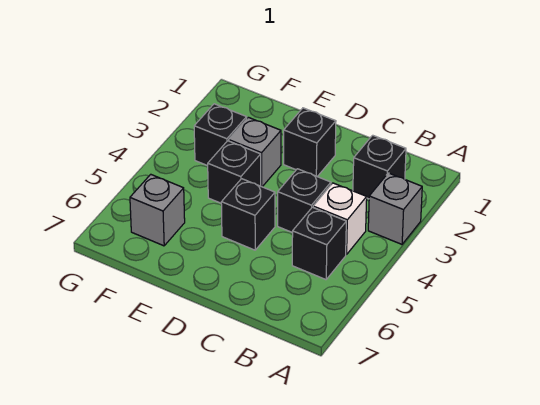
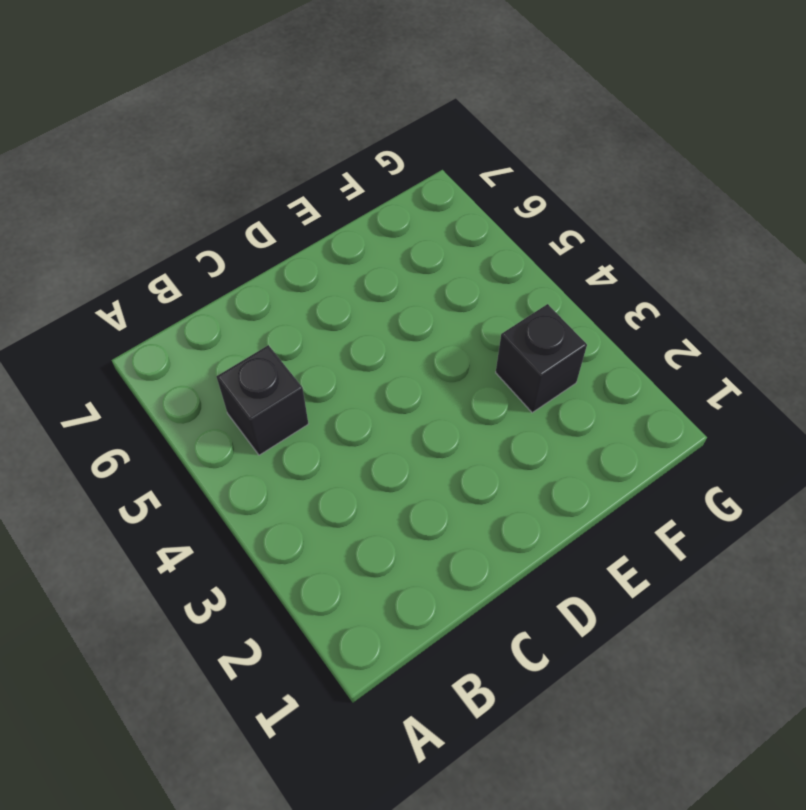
none -> grey 1x1 brick [368,173,422,244]
none -> black 1x1 brick [353,135,406,199]

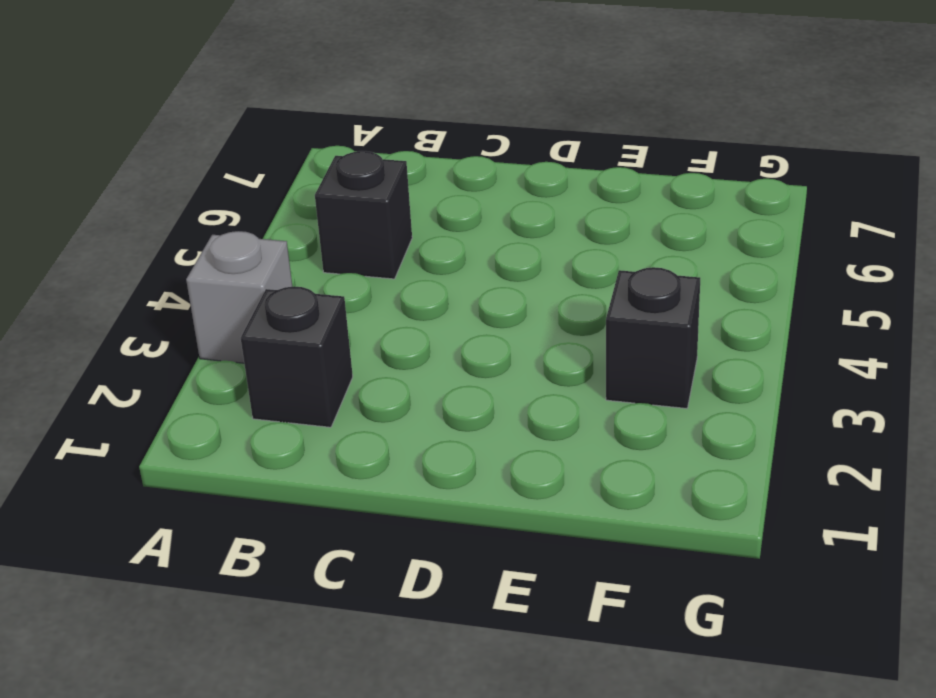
none -> white 1x1 brick [313,183,367,255]
none -> black 1x1 brick [278,169,331,233]

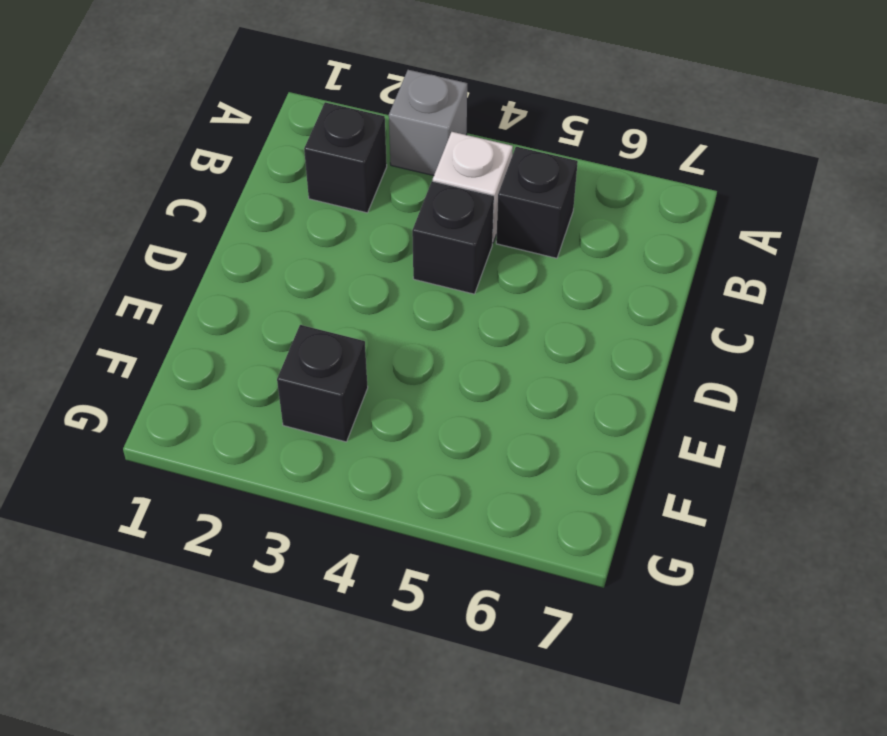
none -> black 1x1 brick [284,108,336,177]
none -> black 1x1 brick [221,179,275,250]

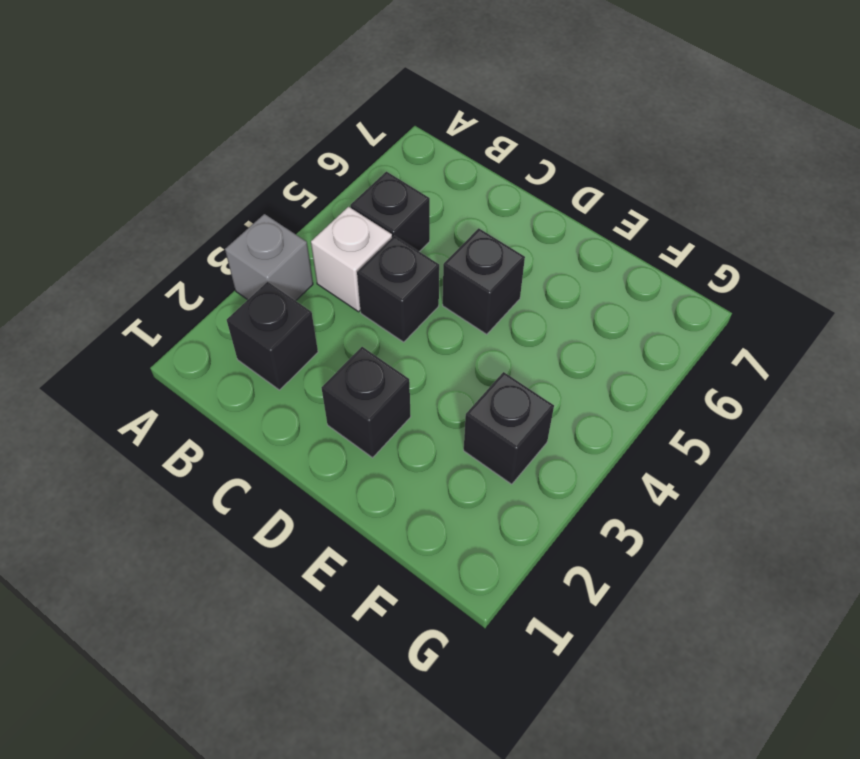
none -> grey 1x1 brick [229,117,281,187]
none -> black 1x1 brick [208,141,261,203]

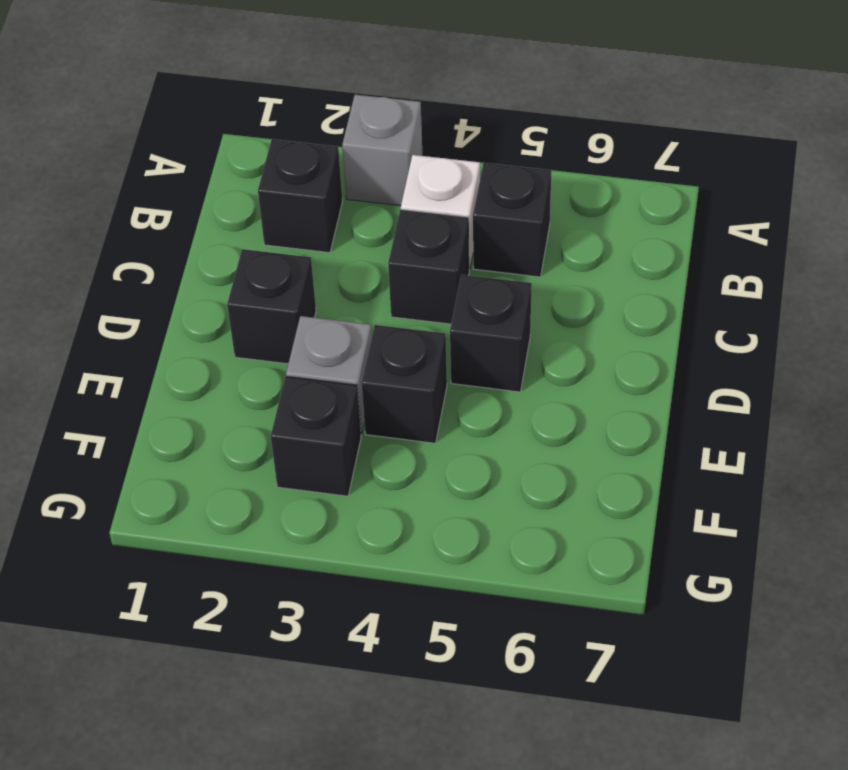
none -> grey 1x1 brick [130,174,185,246]

